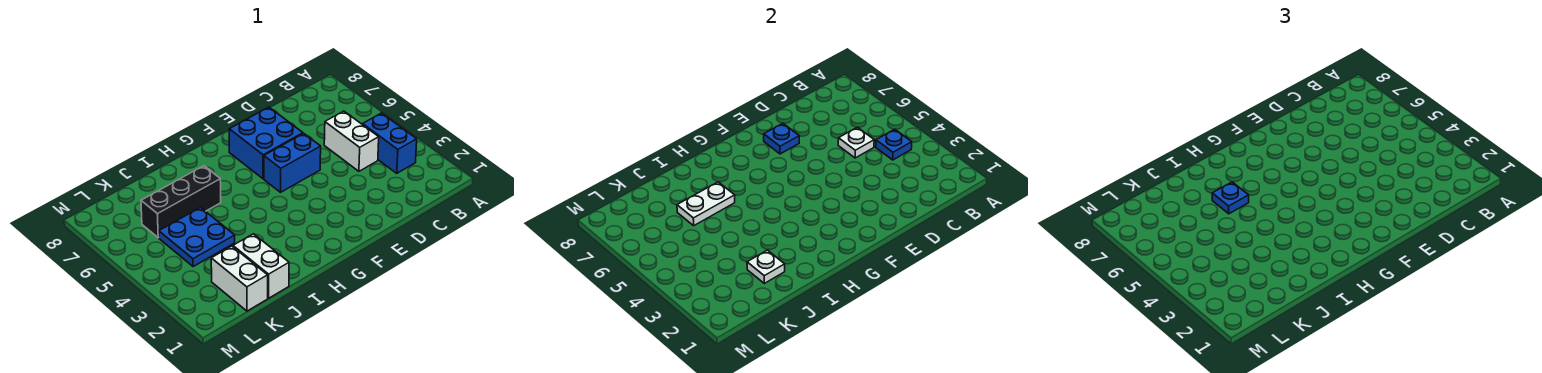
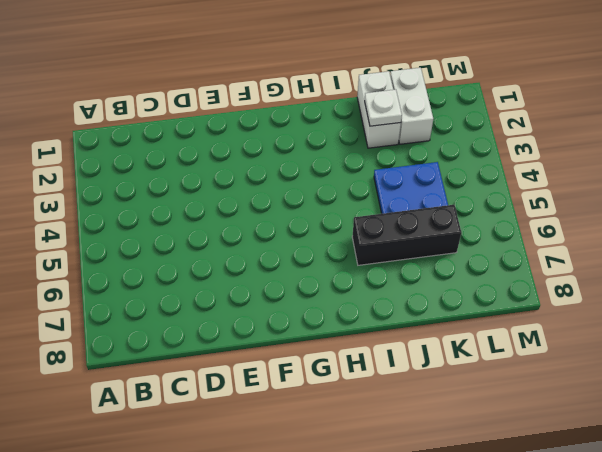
none -> blue 1x2 brick [363,113,417,173]
none -> white 1x2 brick [324,111,379,171]
none -> blue 1x2 brick [264,133,321,192]

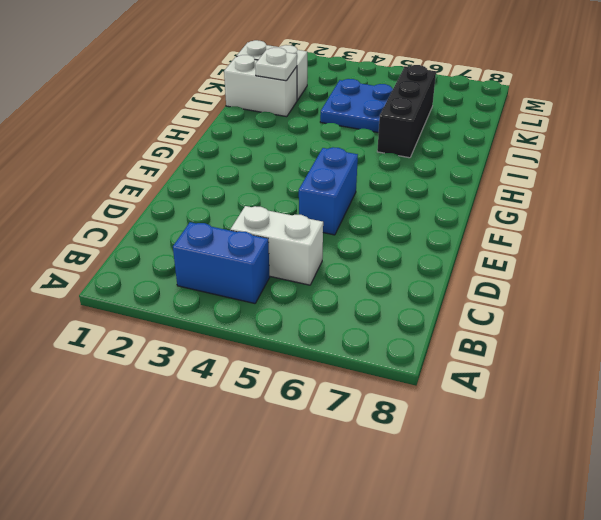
none -> blue 2x2 brick [229,107,303,179]
none -> blue 1x1 plate [876,129,912,160]
none -> white 1x1 plate [838,127,874,158]

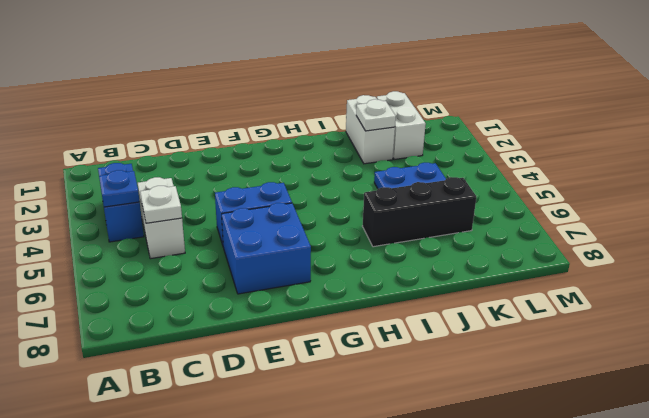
none -> blue 1x1 plate [764,123,799,154]
none -> white 1x2 plate [677,182,735,226]
none -> blue 1x1 plate [1212,182,1249,214]

